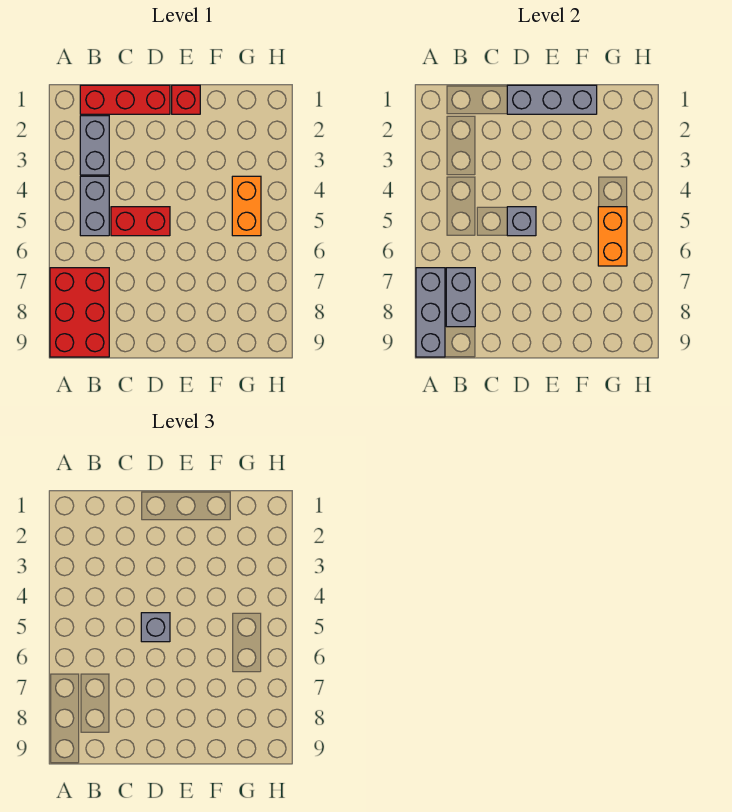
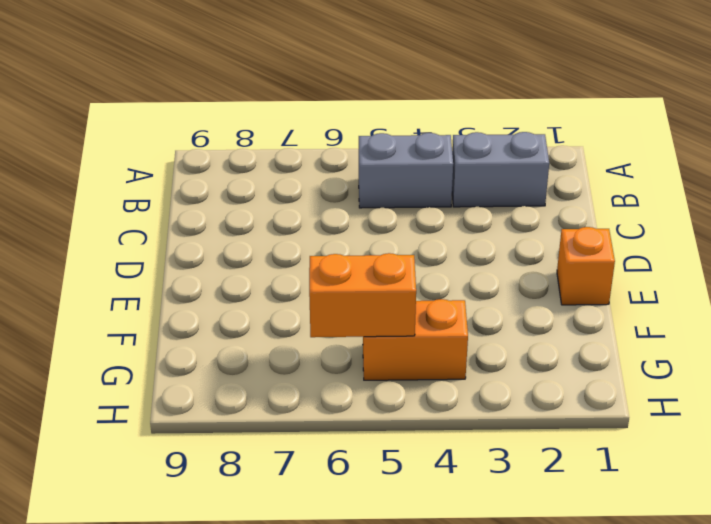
orange 1x1 brick [557,227,615,305] -> red 1x1 brick [172,85,200,114]
none -> red 2x3 brick [50,268,109,357]
none -> red 1x3 brick [80,85,170,114]
none -> red 1x2 brick [111,207,170,236]

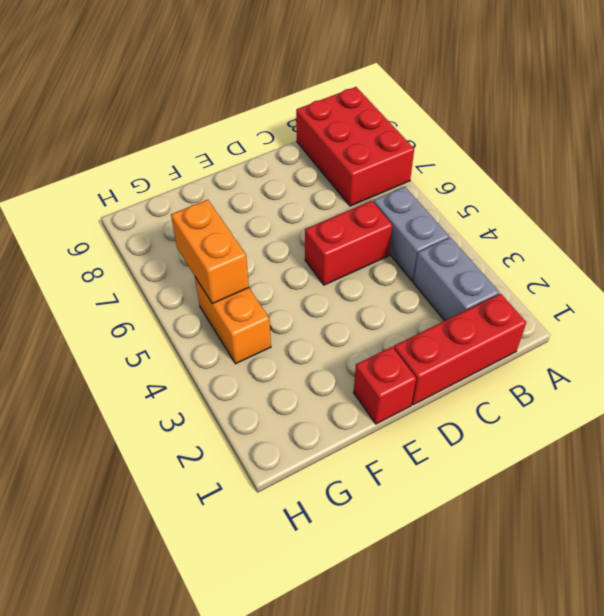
none -> grey 1x3 brick [416,268,445,357]
none -> grey 1x2 brick [446,268,475,327]
none -> grey 1x3 brick [507,85,597,114]

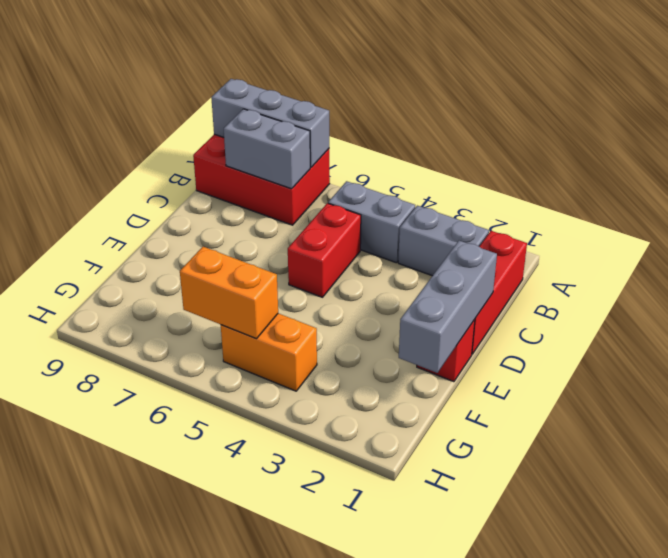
none -> grey 1x1 brick [507,207,536,236]
none -> grey 1x1 brick [141,613,170,642]

